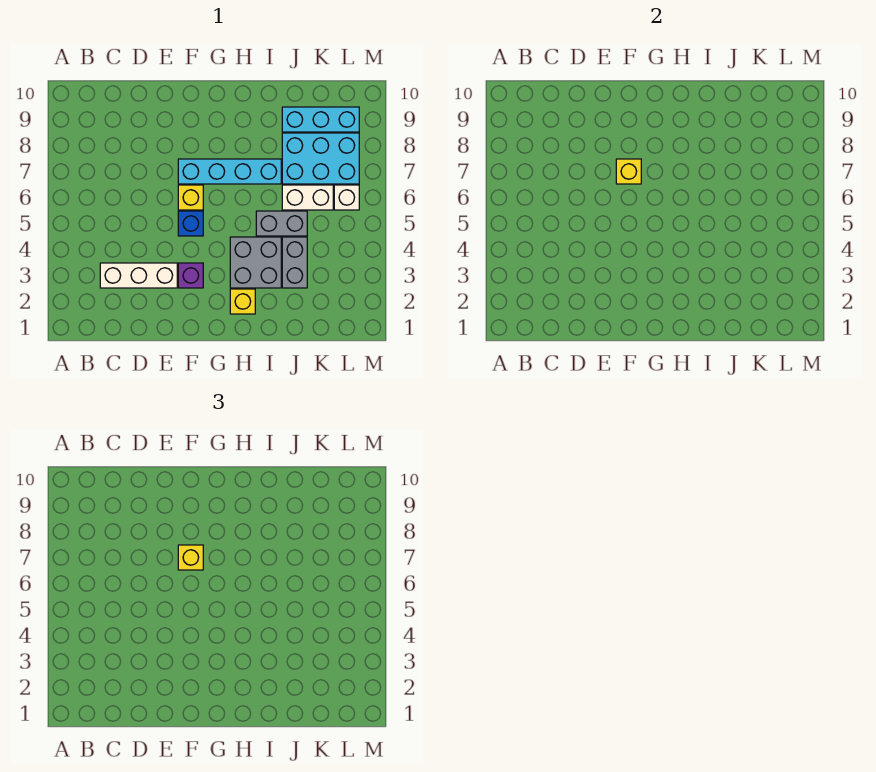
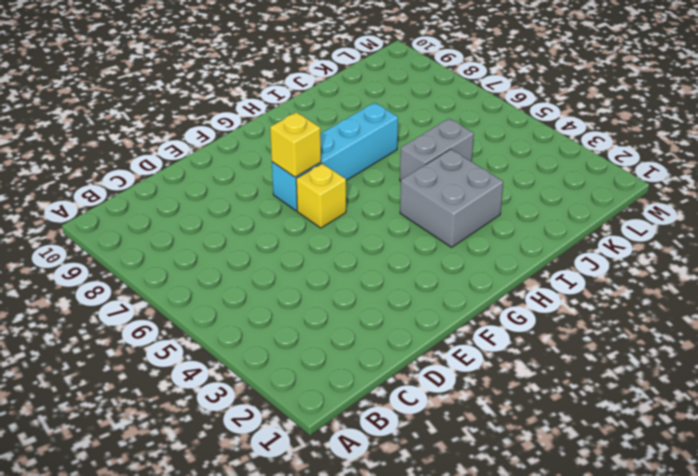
none -> white 1x3 brick [100,263,177,288]
none -> purple 1x1 brick [178,263,203,288]
none -> blue 1x1 brick [178,211,203,236]

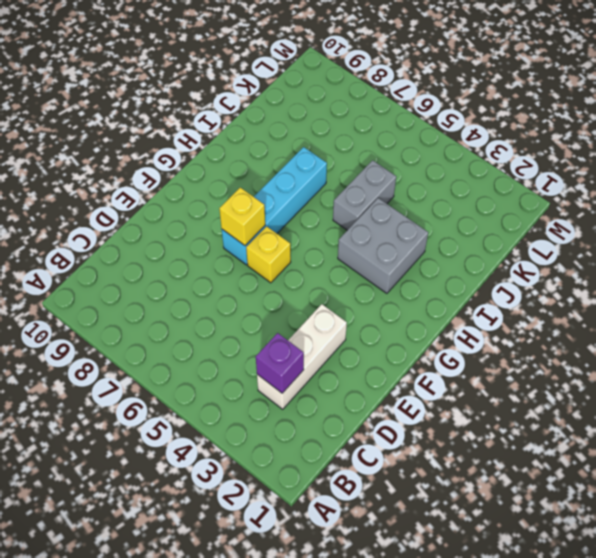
purple 1x1 brick [256,333,304,393] -> purple 1x1 brick moved to [178,263,203,288]
none -> blue 1x1 brick [178,211,203,236]
none -> yellow 1x1 brick [230,289,255,314]
none -> grey 1x2 brick [282,237,307,288]

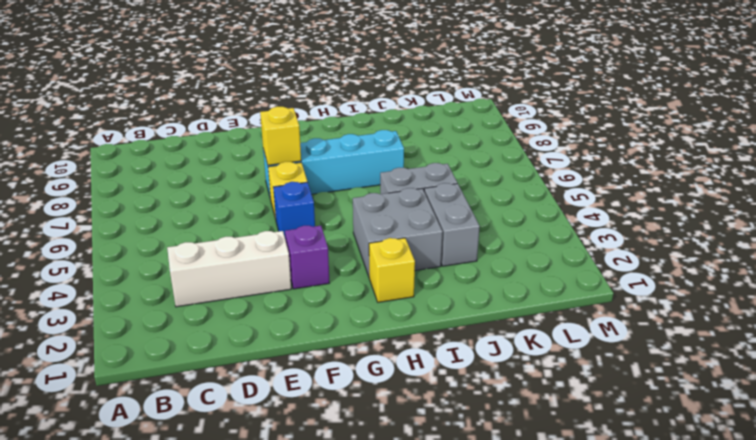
none -> white 1x2 brick [282,185,333,210]
none -> cyan 2x3 brick [282,133,359,184]
none -> cyan 1x3 brick [282,107,359,132]

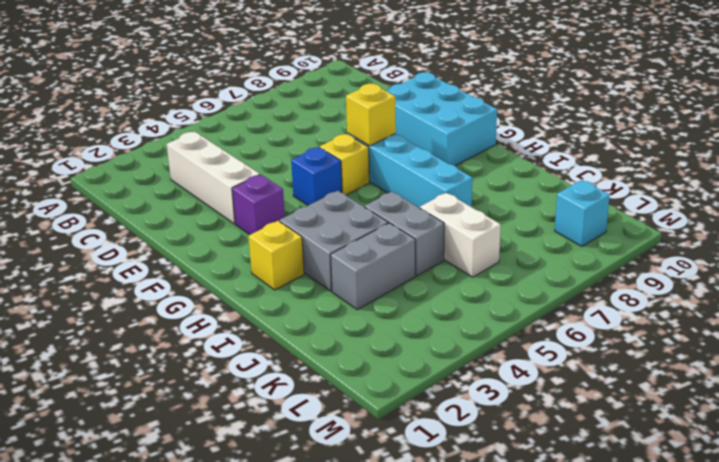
cyan 2x3 brick [386,72,497,166] -> cyan 2x3 brick moved to [282,133,359,184]
cyan 1x1 brick [555,180,610,246] -> cyan 1x3 brick [282,107,359,132]
none -> white 1x1 brick [334,185,359,210]
none -> yellow 1x1 brick [178,545,203,570]

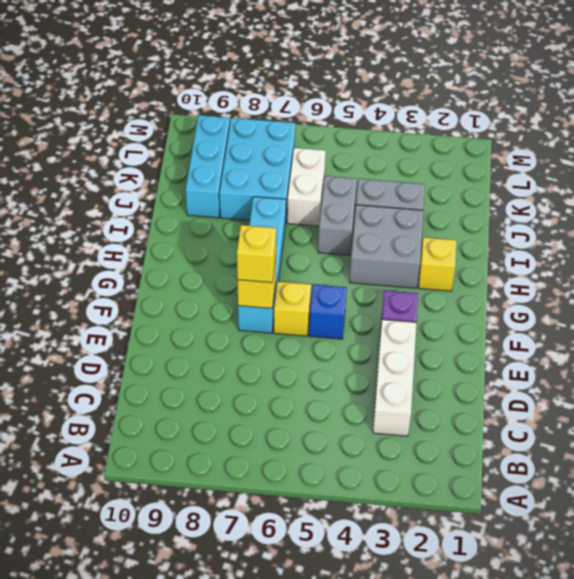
none -> white 1x1 brick [334,185,359,210]

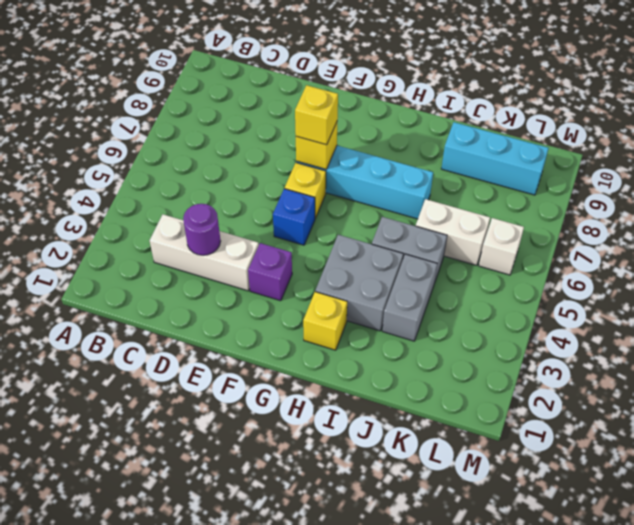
purple 1x1 round brick [183,204,221,255] -> none
none -> cyan 2x3 brick [282,133,359,184]

